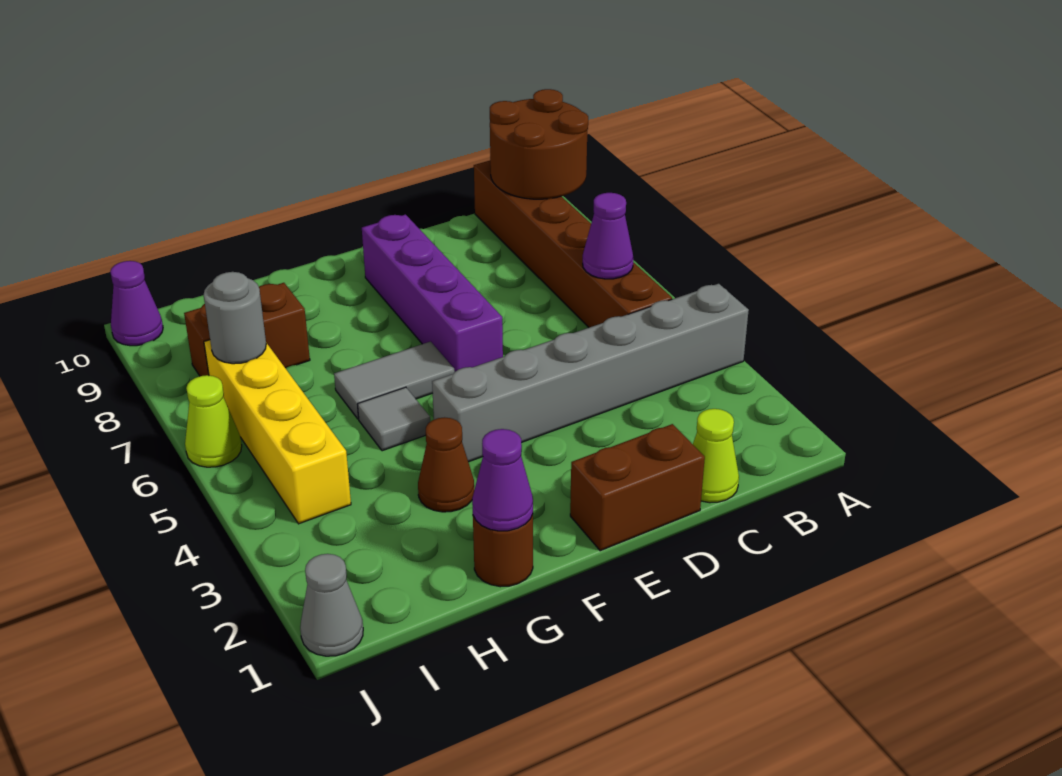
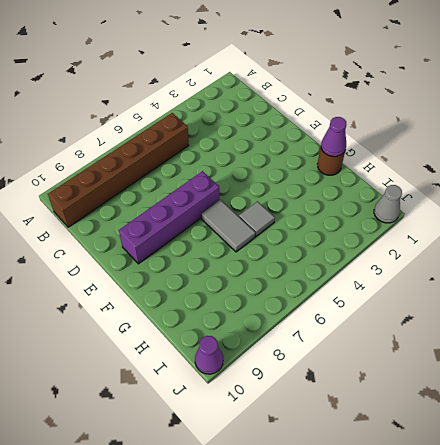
none -> grey 1x6 brick [432,284,749,462]
none -> lime 1x1 cone [693,409,739,503]
none -> brown 1x2 brick [570,424,705,551]

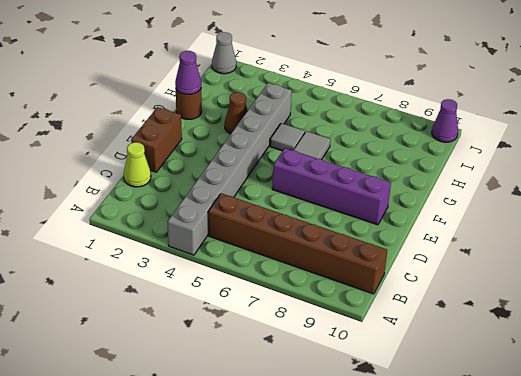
grey 1x8 brick [168,83,292,255] -> grey 1x6 brick [432,284,749,462]
none -> brown 1x2 brick [184,283,310,376]
none -> yellow 1x4 brick [204,340,351,524]
none -> lime 1x1 cone [185,375,242,467]

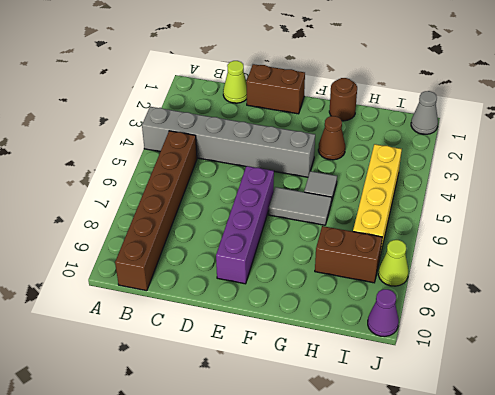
lime 1x1 cone [378,240,408,286] -> lime 1x1 cone moved to [185,375,242,467]
none -> brown 2x2 round brick [490,89,588,199]
none -> purple 1x1 cone [583,193,633,279]
none -> purple 1x1 cone [472,429,533,531]

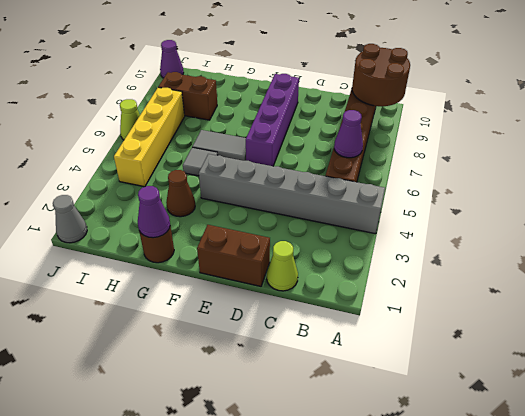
none -> grey 1x1 round brick [204,272,266,364]

